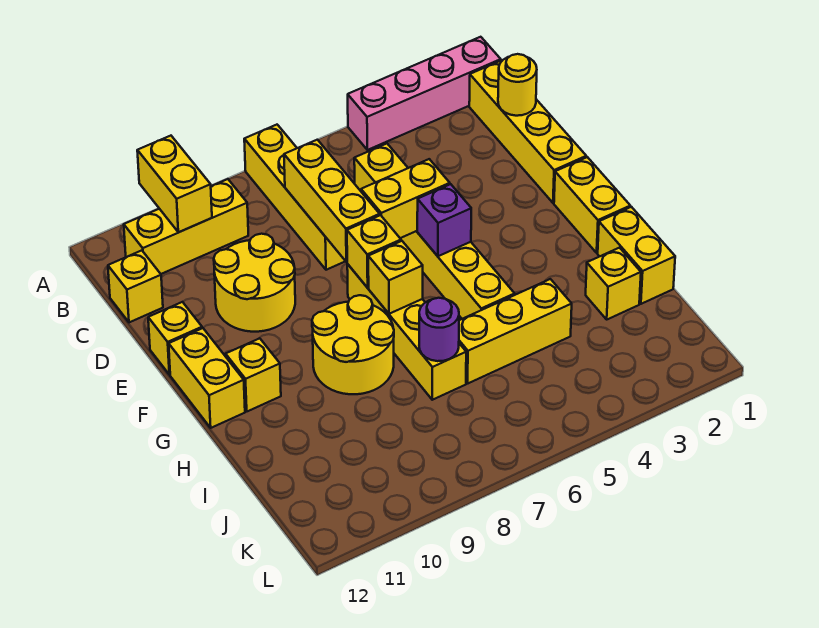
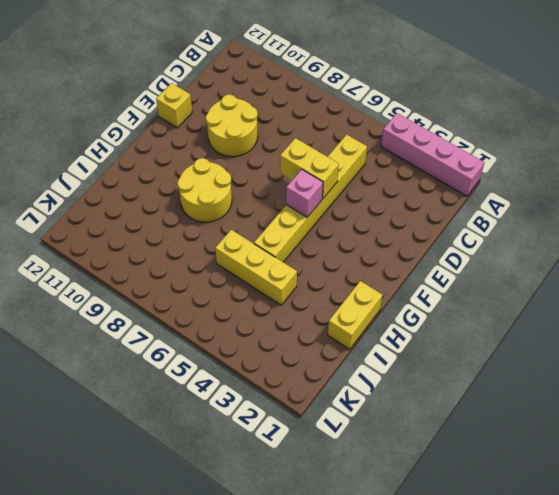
pink 1x1 brick [286,170,323,217] -> purple 1x1 brick [417,184,471,256]
none -> yellow 1x4 brick [244,125,345,270]
none -> yellow 1x4 brick [469,60,586,203]
none -> yellow 1x3 brick [124,179,248,274]

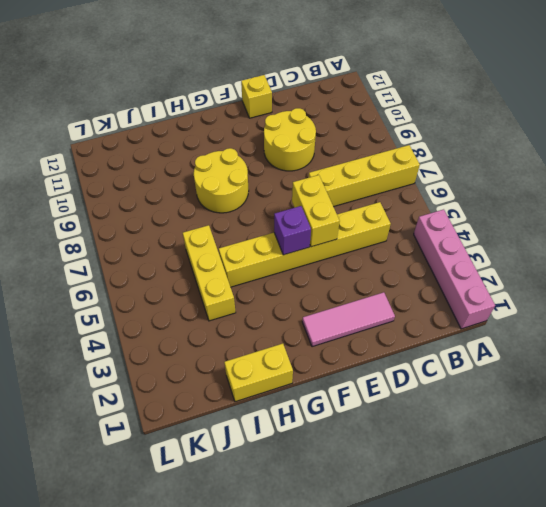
pink 1x3 tile [302,292,395,347] -> none
none -> yellow 1x4 brick [469,60,586,203]
none -> yellow 1x3 brick [124,179,248,274]
none -> yellow 1x1 brick [108,250,163,322]

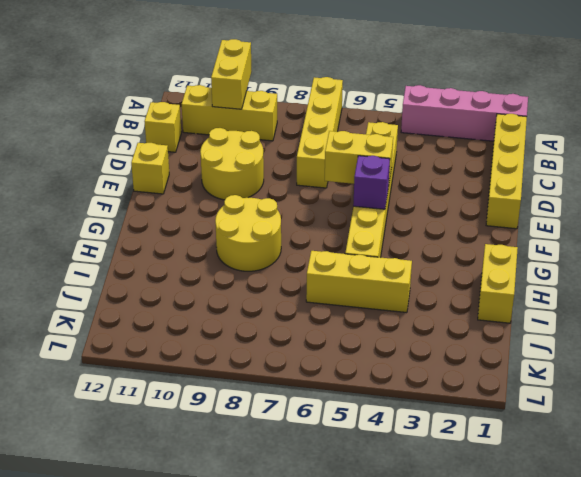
none -> yellow 1x2 brick [554,157,630,253]
none -> yellow 1x4 brick [347,264,466,400]
none -> yellow 1x2 brick [169,328,245,428]

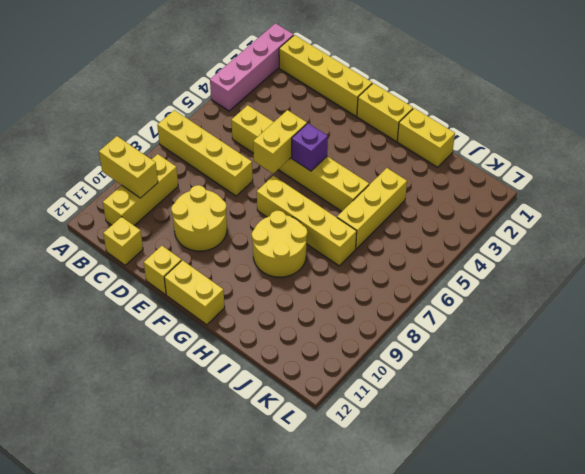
none -> yellow 1x1 brick [226,338,281,411]
none -> yellow 1x1 brick [586,248,641,319]
none -> yellow 1x1 round brick [498,54,537,116]

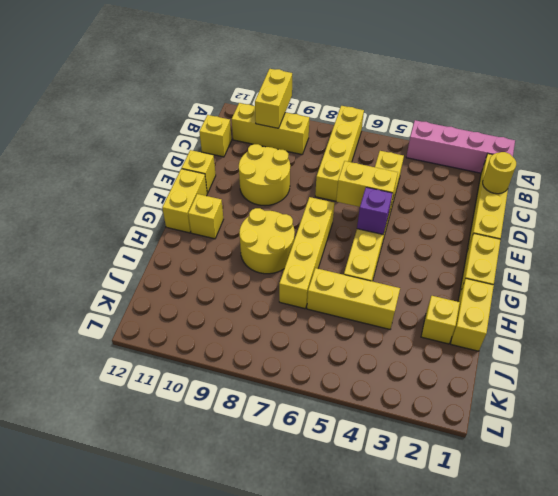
none -> yellow 1x3 brick [284,140,380,262]
none -> yellow 1x1 brick [347,215,401,288]
none -> yellow 1x1 brick [368,241,423,314]

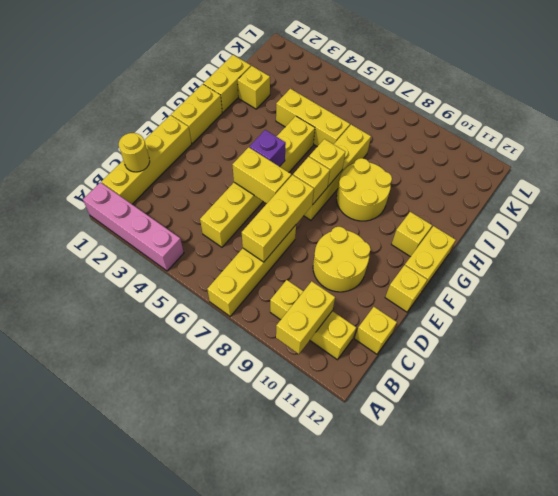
none -> purple 1x1 round brick [419,298,459,361]

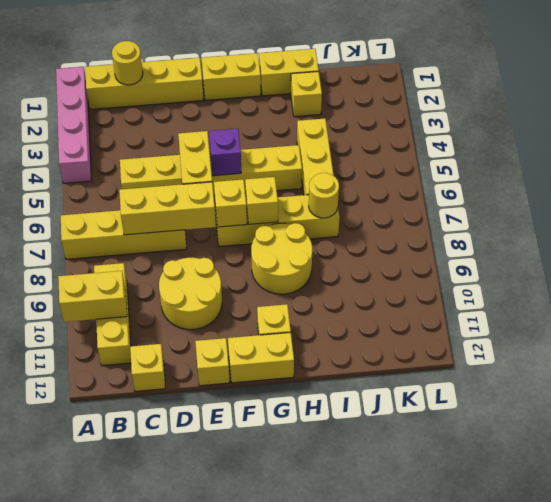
yellow 1x1 round brick [309,173,339,218] -> purple 1x1 round brick [419,298,459,361]

